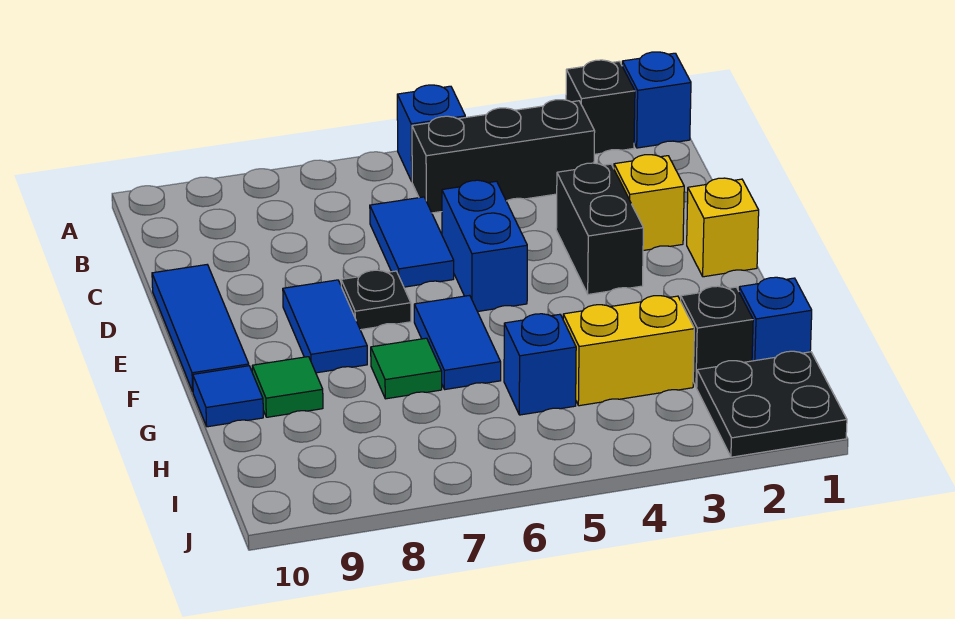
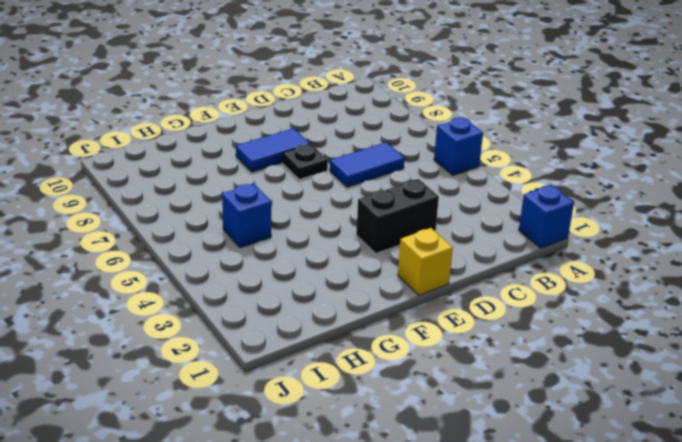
none -> black 1x1 brick [566,60,635,154]
none -> black 1x3 brick [412,100,595,213]
none -> yellow 1x1 brick [614,155,684,250]

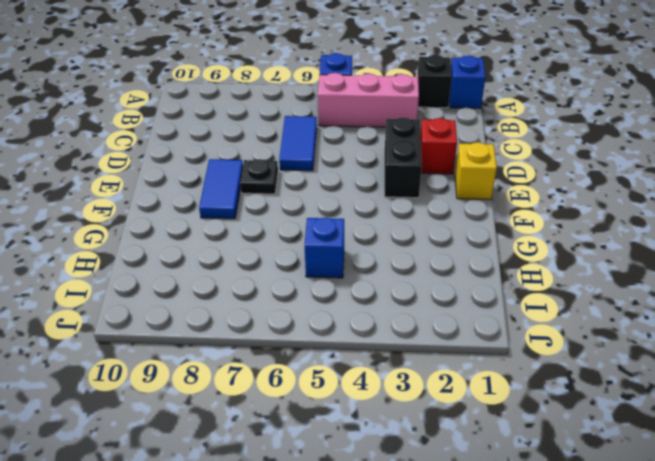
pink 1x3 brick [318,73,419,127] -> black 1x3 brick [412,100,595,213]
red 1x1 brick [420,118,457,174] -> yellow 1x1 brick [614,155,684,250]
none -> blue 1x2 brick [442,180,527,312]
none -> blue 1x3 tile [152,265,249,391]
none -> blue 1x2 tile [414,295,501,389]

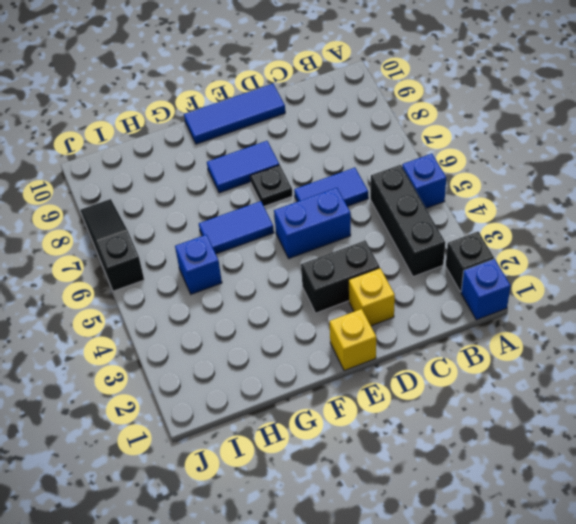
black 1x3 slope [80,199,144,291] -> none
none -> green 1x1 tile [371,338,442,399]
none -> green 1x1 tile [252,357,323,417]
none -> blue 1x1 tile [193,366,263,427]

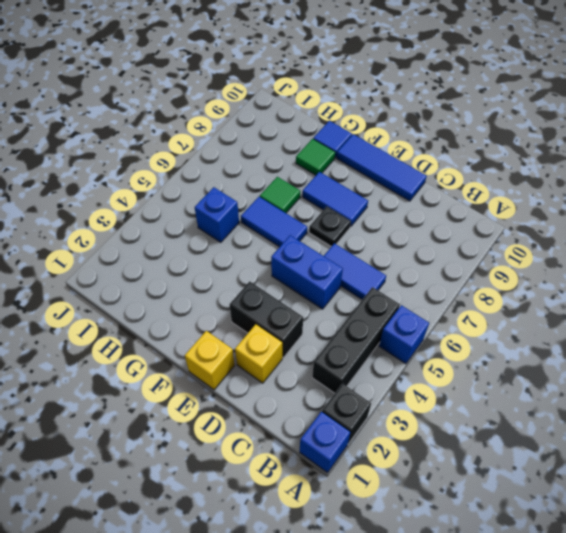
none -> blue 1x1 brick [739,277,812,361]
none -> black 1x1 brick [681,286,753,387]
none -> yellow 1x2 brick [563,296,694,406]

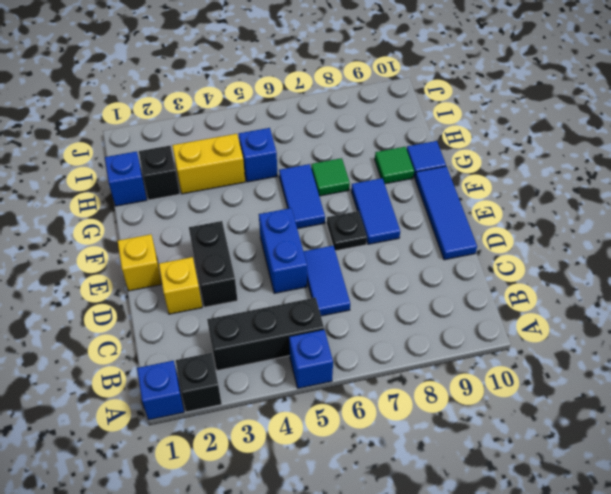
none -> black 2x2 plate [697,351,847,457]

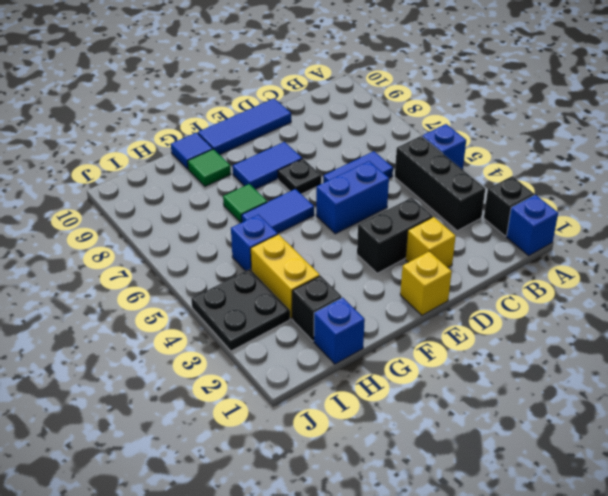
black 2x2 plate [191,269,290,351] -> black 2x2 plate moved to [697,351,847,457]

